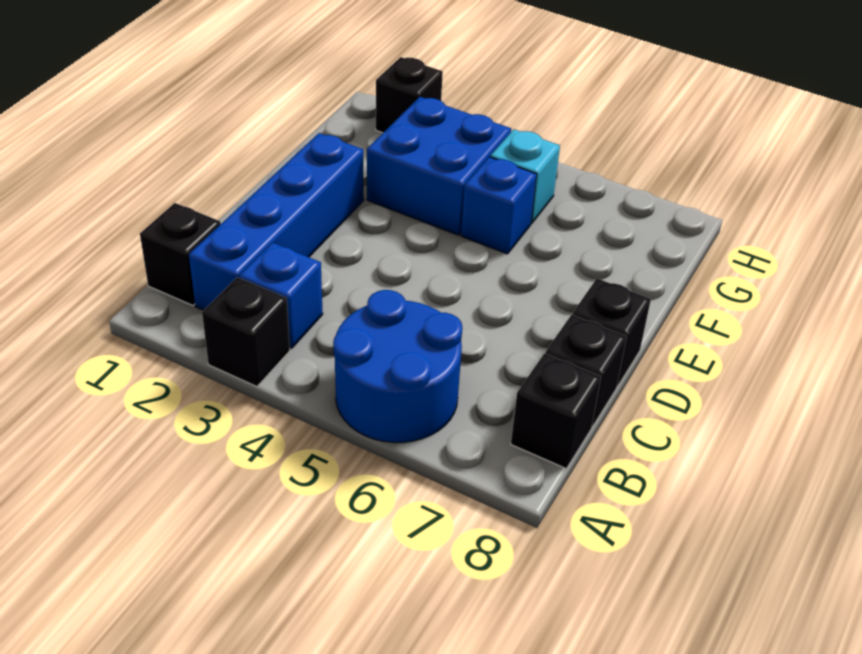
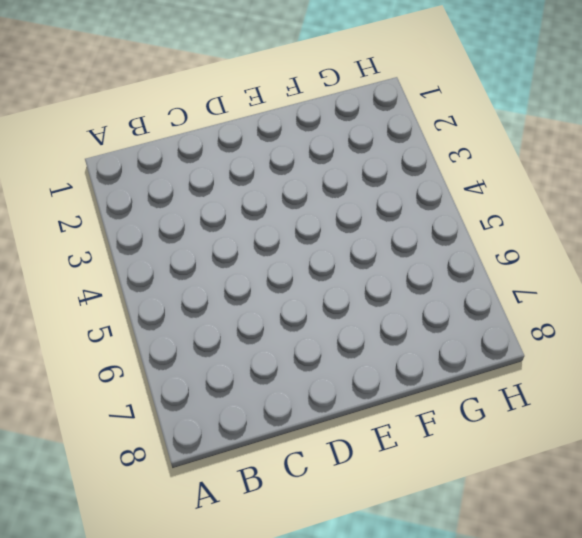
none -> black 1x1 brick [202,277,290,387]
none -> blue 2x2 round brick [333,290,462,443]
none -> black 1x1 brick [140,203,221,306]

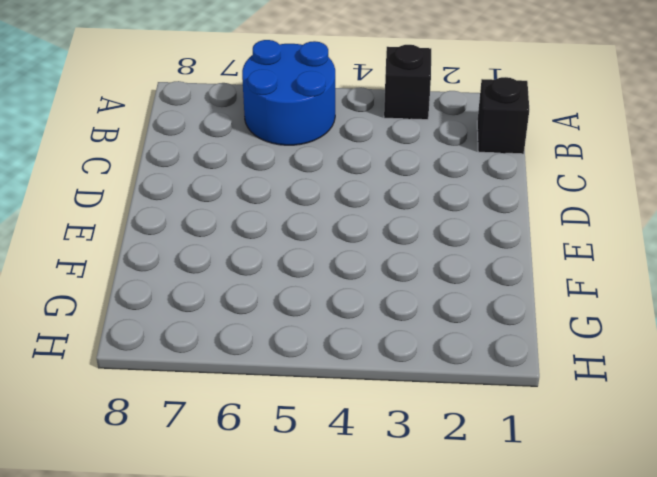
none -> blue 1x4 brick [189,133,364,310]
none -> blue 1x1 brick [239,243,323,349]
none -> black 1x1 brick [511,353,601,469]

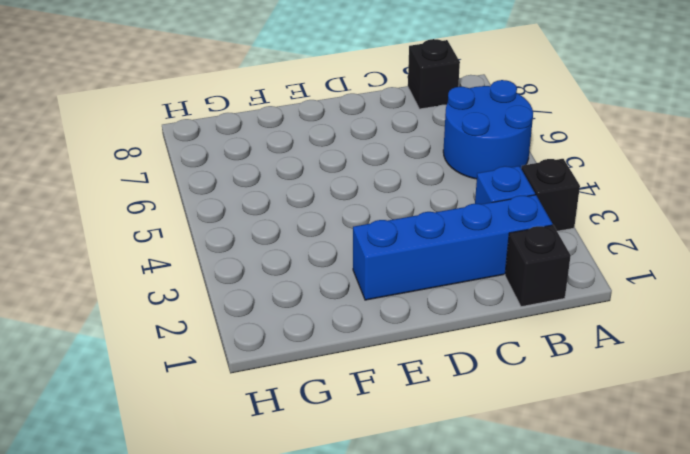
none -> black 1x1 brick [545,315,627,426]
none -> black 1x1 brick [572,278,651,386]
none -> blue 2x2 brick [367,97,511,235]

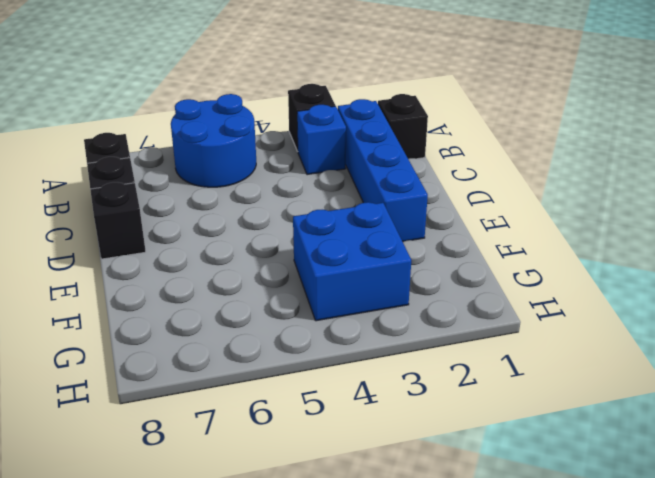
none -> blue 1x1 brick [461,157,537,254]
none -> cyan 1x1 brick [490,129,560,223]
none -> black 1x1 brick [376,57,443,133]

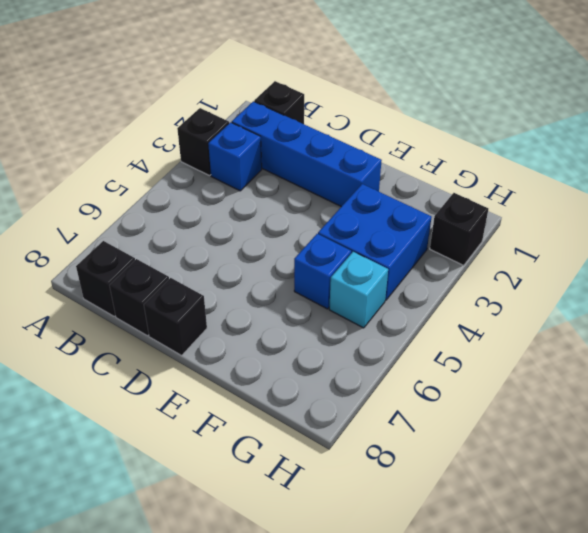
none -> blue 2x2 round brick [333,290,462,443]

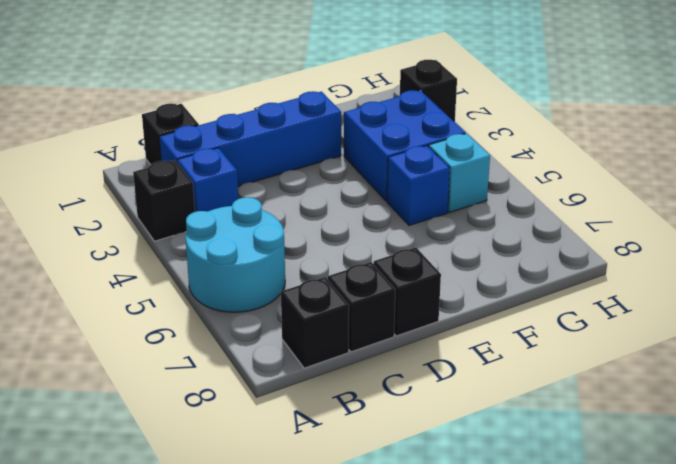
cyan 2x2 round brick [186,197,285,312] -> blue 2x2 round brick [333,290,462,443]

